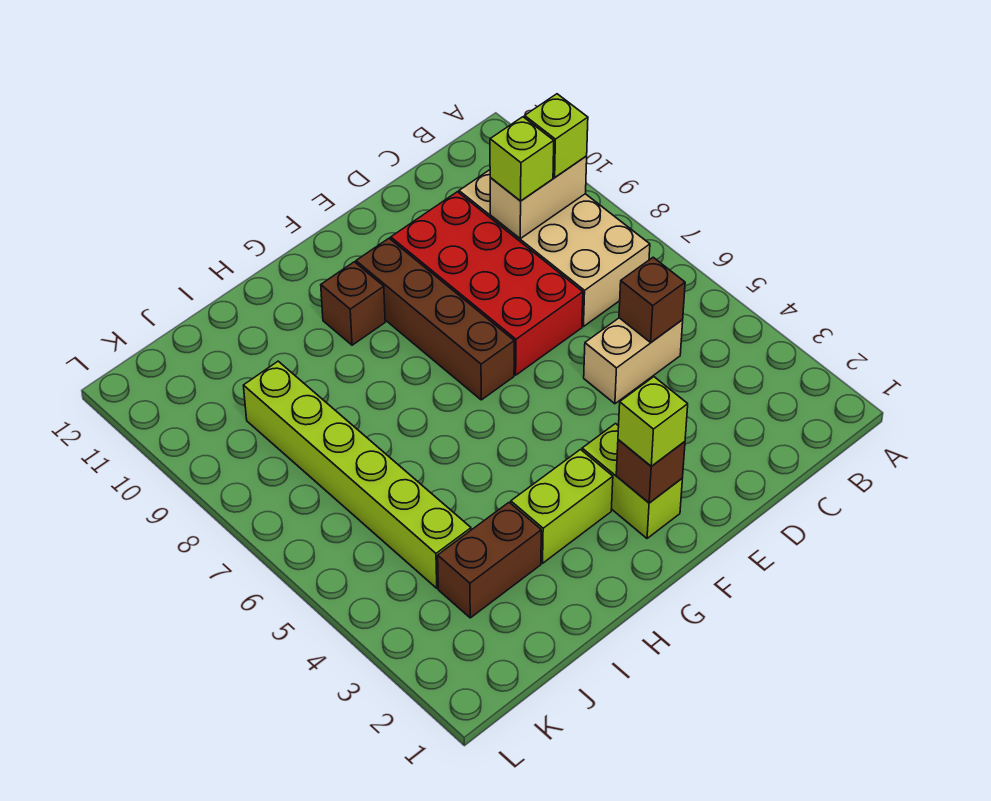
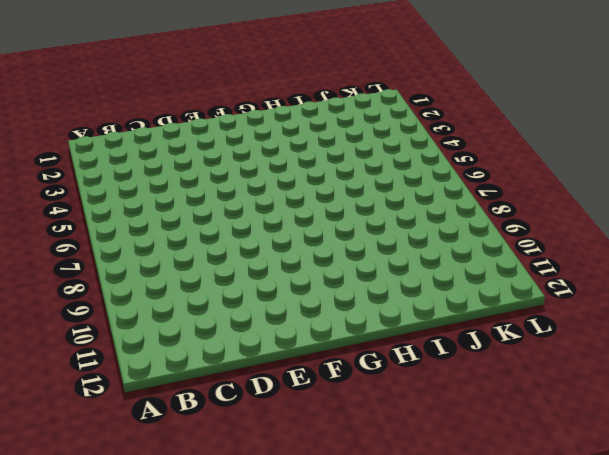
none -> tan 2x4 brick [459,170,650,327]
none -> tan 1x2 brick [584,318,683,404]
none -> red 2x4 brick [391,192,583,375]

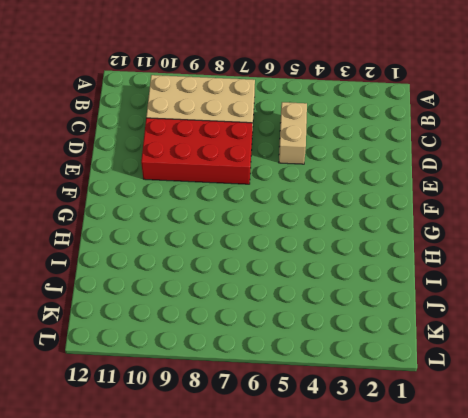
none -> lime 1x2 brick [582,424,682,538]
none -> brown 1x4 brick [356,238,514,400]
none -> lime 1x2 brick [511,450,613,563]

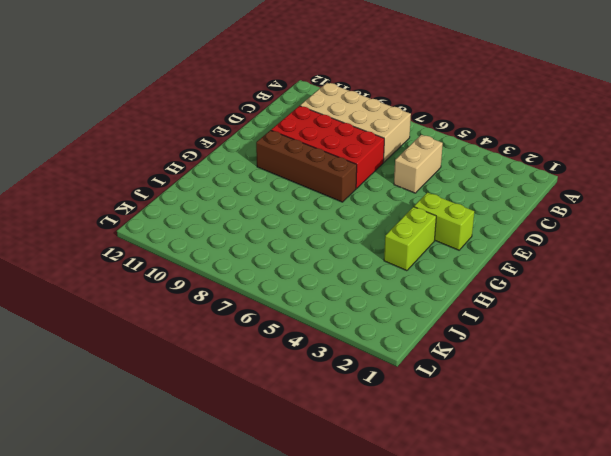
none -> brown 1x1 brick [321,262,385,345]
none -> brown 1x2 brick [438,502,541,618]
none -> lime 1x6 brick [243,361,471,588]

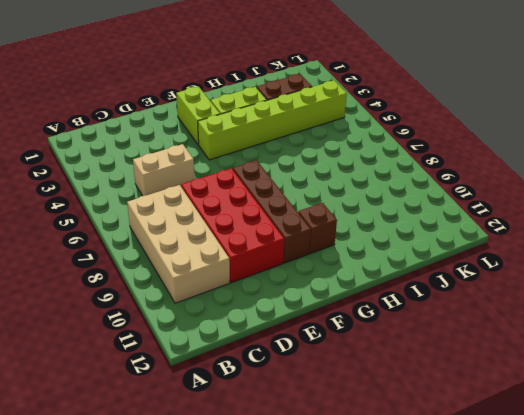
lime 1x6 brick [198,81,347,160] -> lime 1x6 brick turned to [243,361,471,588]
none -> tan 1x2 brick [490,156,587,239]
none -> brown 1x1 brick [619,257,685,342]
none -> brown 1x1 brick [616,440,685,503]

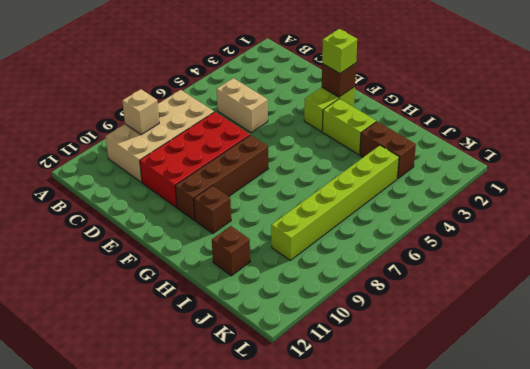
tan 1x1 brick [122,89,159,135] -> tan 1x2 brick [490,156,587,239]
brown 1x1 brick [212,226,250,276] -> brown 1x1 brick moved to [619,257,685,342]
none -> lime 1x1 brick [525,94,588,177]
none -> lime 1x1 brick [490,117,554,201]

